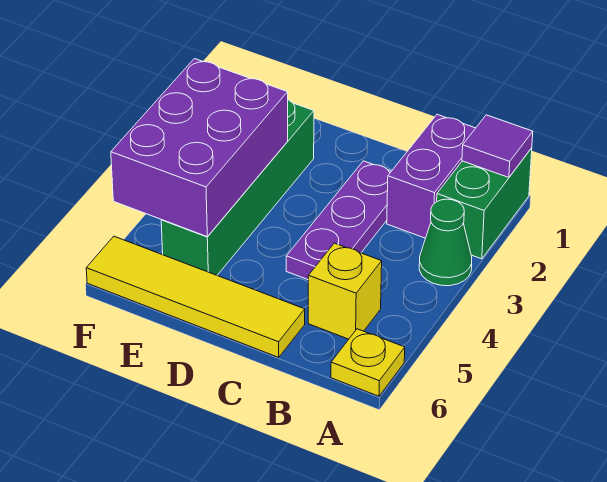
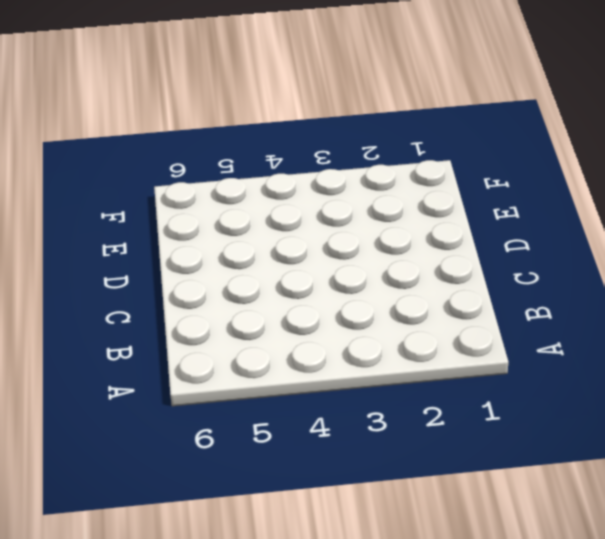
none -> green 1x2 brick [437,148,532,259]
none -> green 1x1 cone [419,199,472,286]

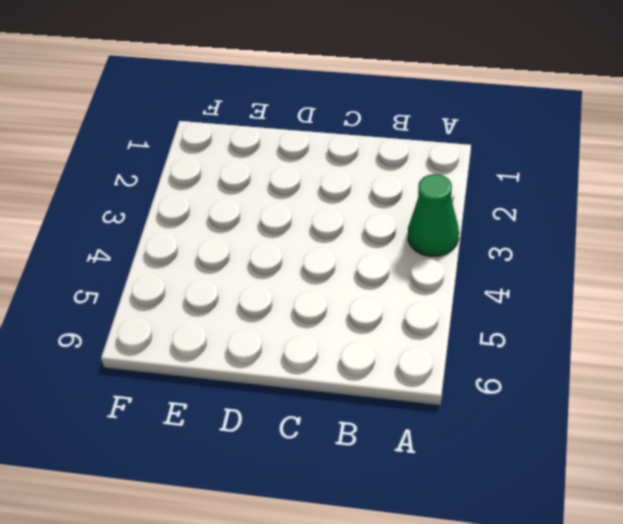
none -> green 1x2 brick [437,148,532,259]
none -> yellow 1x1 plate [331,329,405,396]

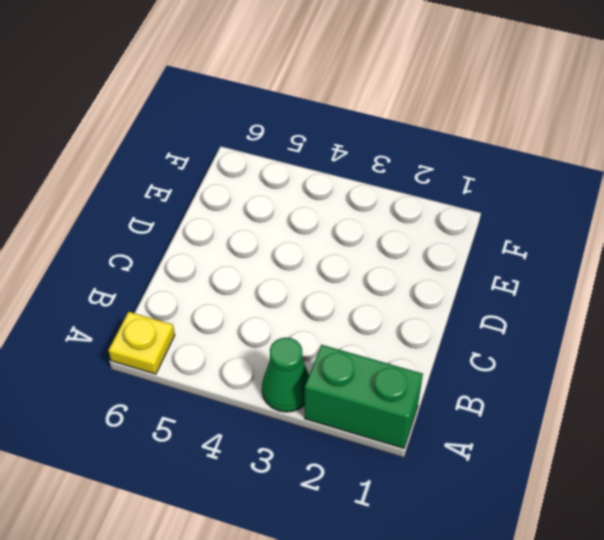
none -> purple 1x2 brick [387,115,475,238]
none -> yellow 1x1 brick [308,243,382,339]

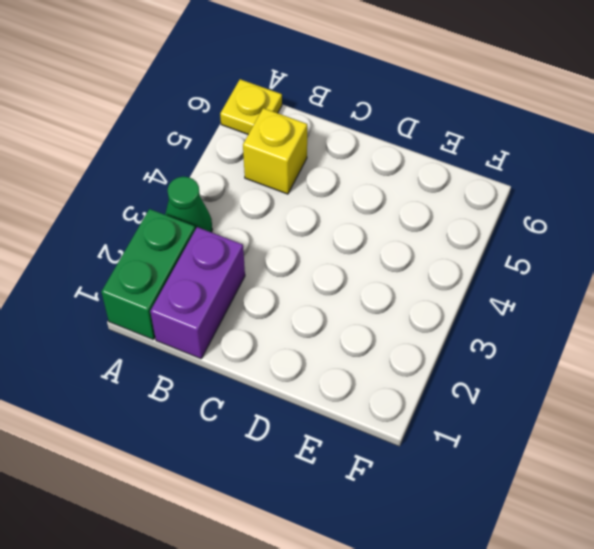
none -> purple 1x3 plate [286,161,391,280]
none -> yellow 1x4 tile [86,236,305,357]

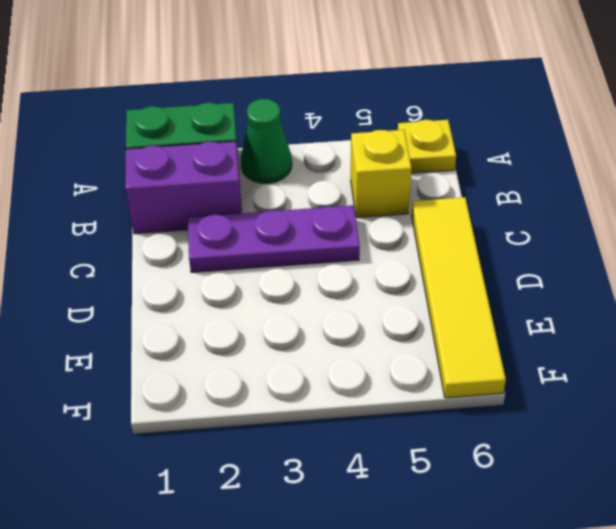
none -> green 1x4 brick [161,100,314,275]
none -> purple 1x1 tile [462,115,533,177]

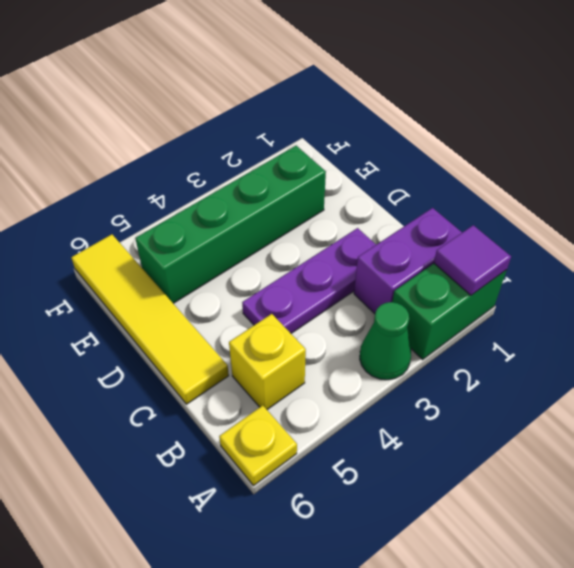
none -> purple 2x3 brick [111,59,288,236]

